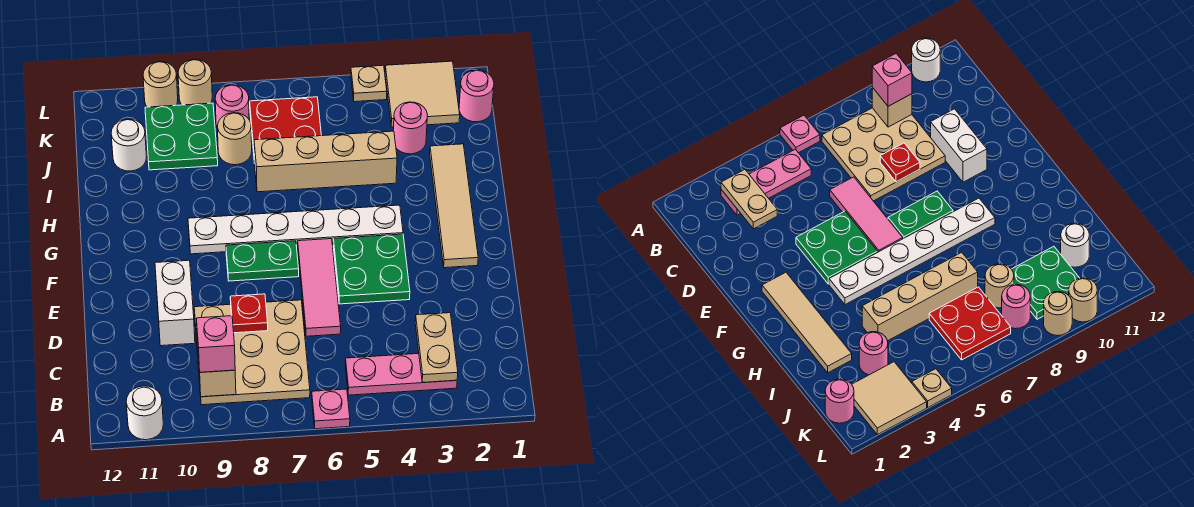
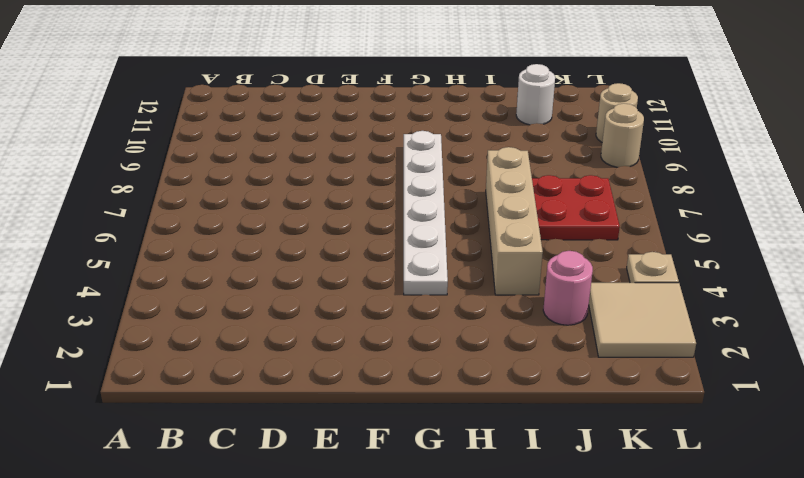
none -> pink 1x1 plate [312,389,350,429]
none -> white 1x1 round brick [126,386,163,440]
none -> pink 1x3 plate [345,353,457,395]

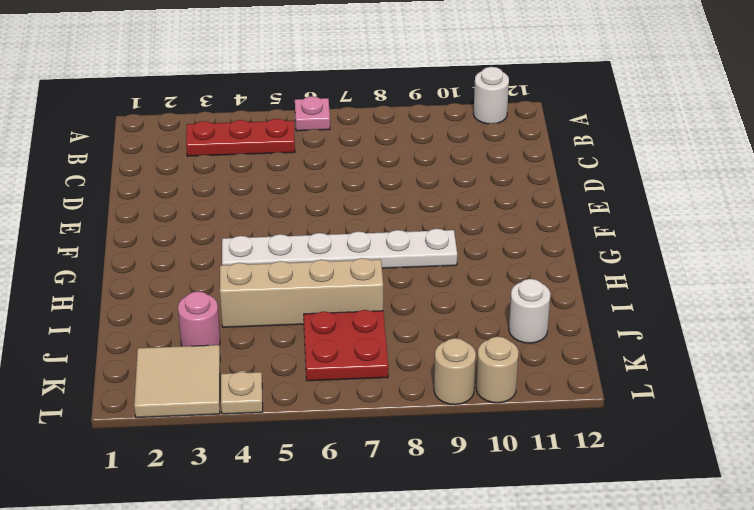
red 1x3 plate [186,119,295,156] -> pink 1x3 plate [345,353,457,395]
none -> tan 3x3 plate [194,300,310,405]
none -> pink 1x3 tile [298,239,341,336]
none -> white 1x2 brick [155,260,195,346]

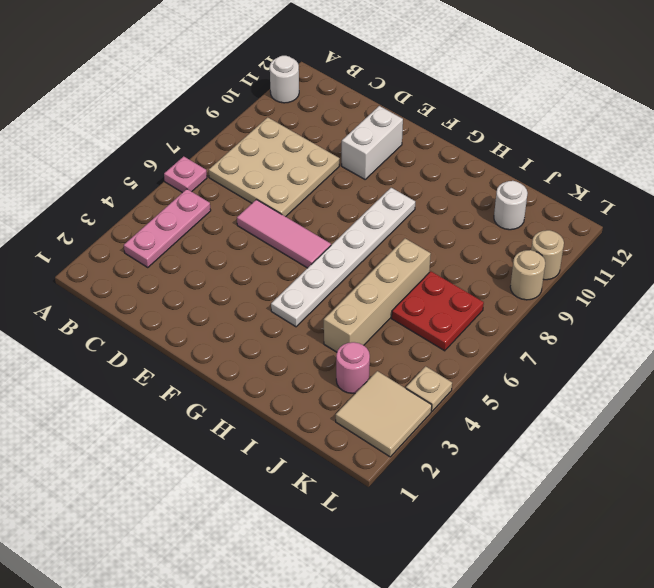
white 1x2 brick [342,106,403,179] -> white 1x2 brick turned to [155,260,195,346]
none -> green 2x2 plate [333,234,410,304]
none -> tan 1x4 tile [430,144,478,268]
none -> green 1x2 plate [226,241,299,281]

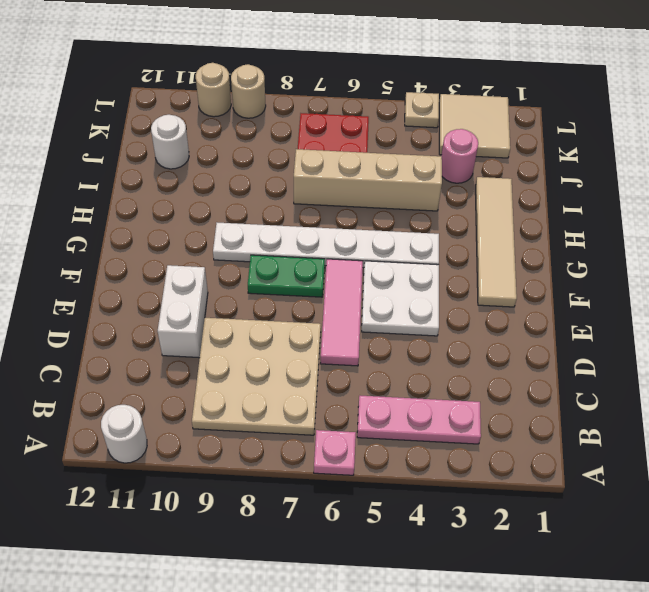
white 2x2 plate [362,261,439,336] -> green 2x2 plate [333,234,410,304]
none -> tan 1x1 round brick [218,113,252,165]
none -> green 2x2 plate [145,103,218,170]
none -> pink 1x1 round brick [459,70,494,122]

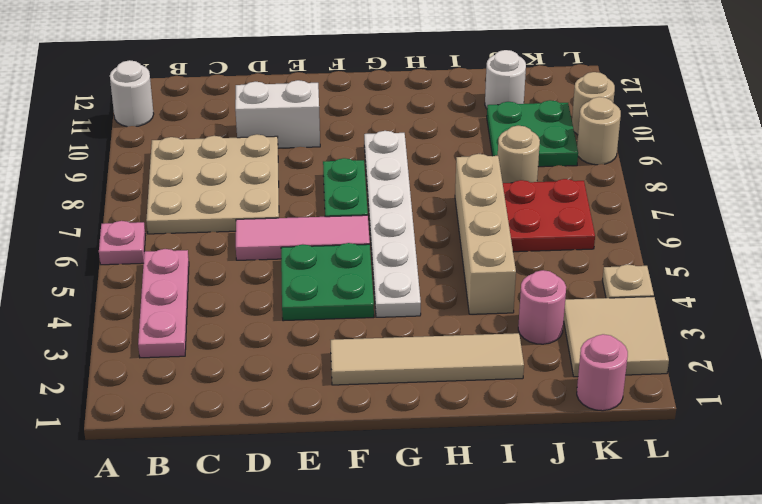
none -> pink 1x1 round brick [215,85,249,128]
none -> tan 1x2 plate [415,313,458,383]
none -> tan 1x1 brick [198,356,236,397]

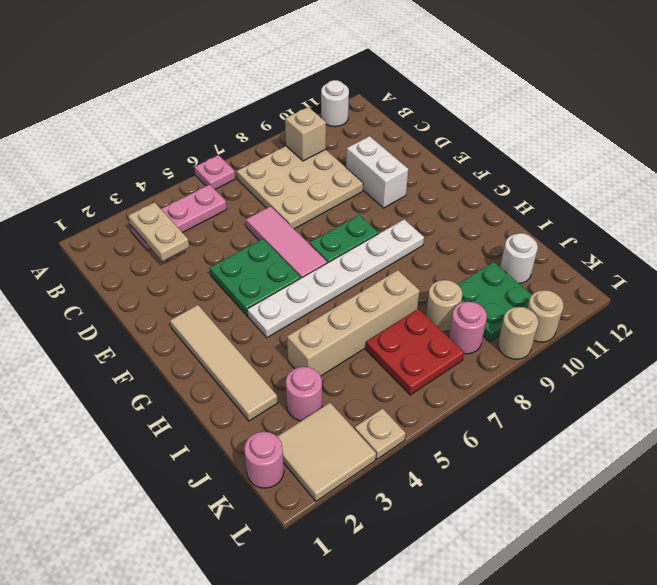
none -> red 1x1 plate [230,294,268,333]
none -> pink 1x1 brick [196,316,235,372]

